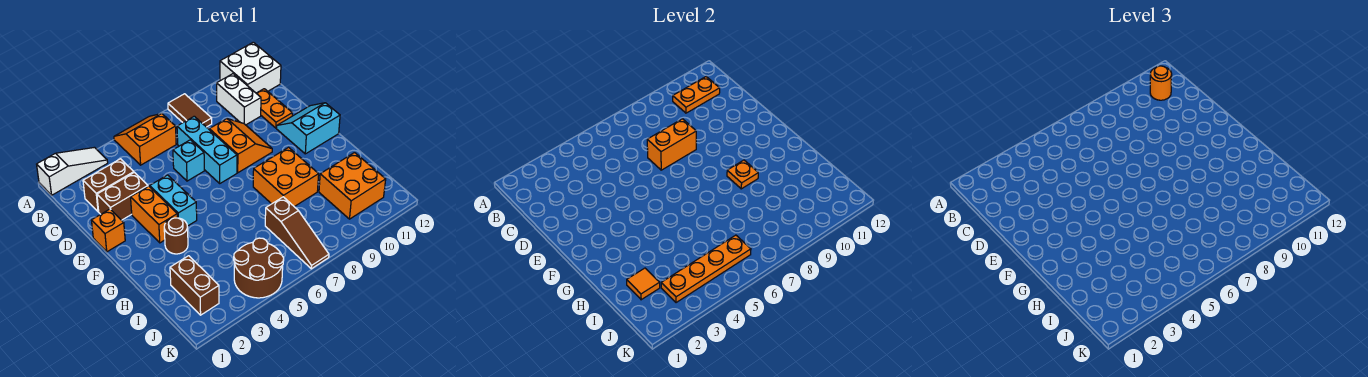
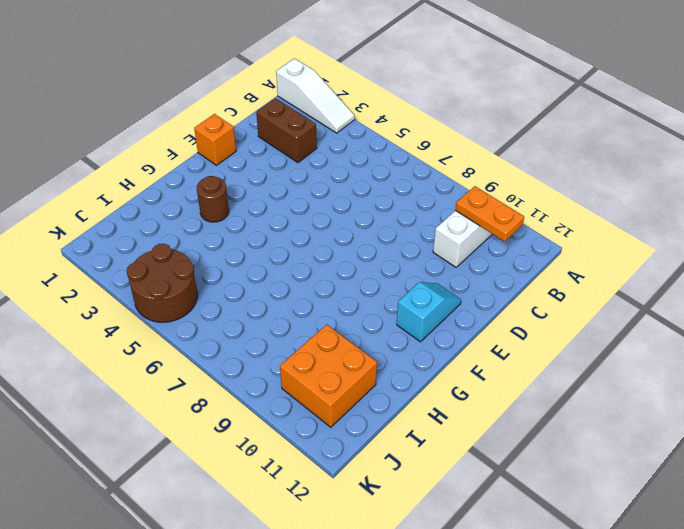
cyan 1x2 slope [397,282,461,342] -> cyan 2x2 slope [277,103,340,154]
none -> orange 2x2 slope [114,114,176,165]
none -> brown 1x2 tile [168,94,212,127]
none -> white 2x2 brick [220,42,281,93]

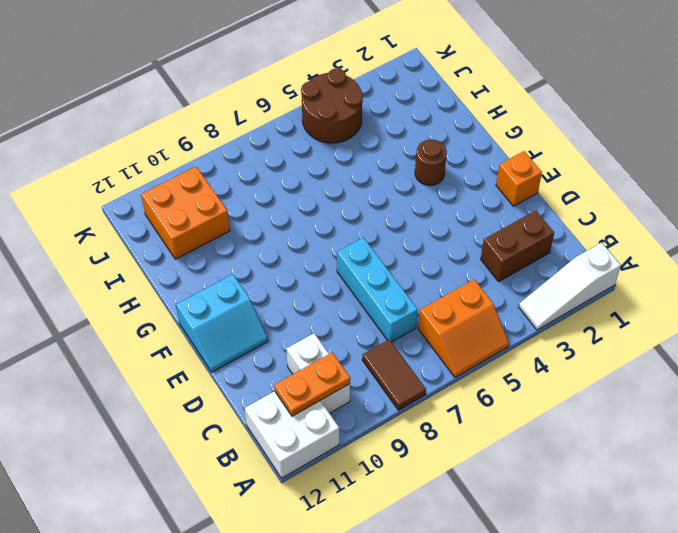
none -> orange 1x2 plate [256,89,292,128]
none -> brown 1x2 brick [97,172,148,220]
none -> cyan 1x1 brick [173,140,204,181]

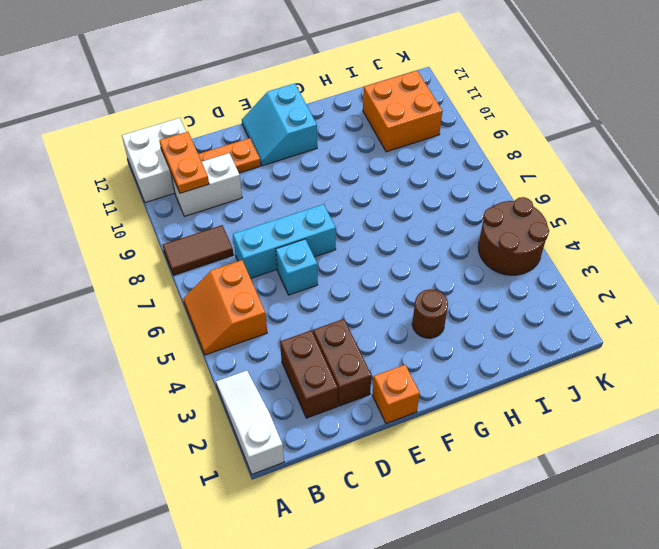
none -> orange 2x2 slope [209,119,272,173]
none -> orange 1x2 brick [131,186,177,243]
none -> cyan 1x2 brick [150,175,197,226]

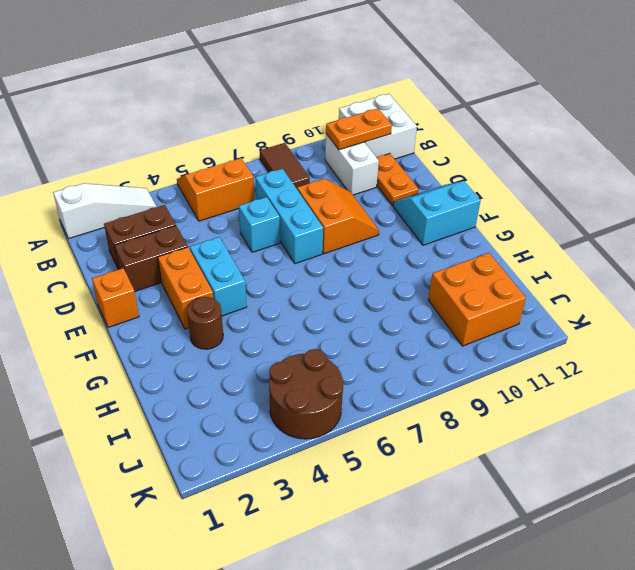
none -> orange 2x2 brick [253,147,319,207]
none -> brown 1x2 brick [170,256,219,315]
none -> brown 1x3 slope [265,197,329,269]

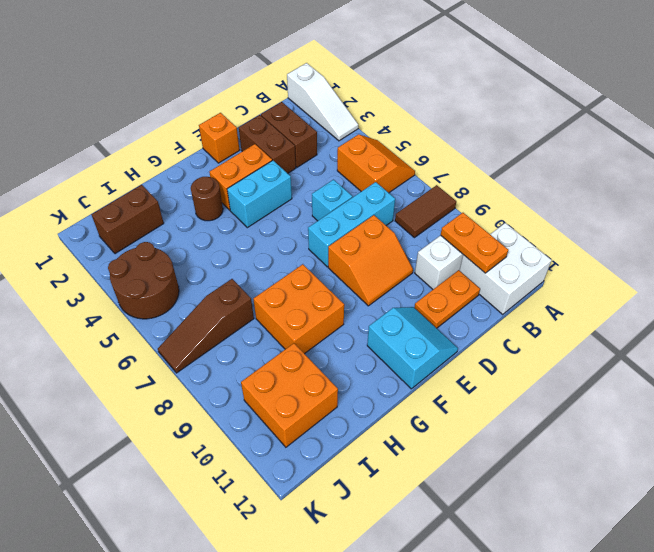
none -> orange 1x2 brick [647,119,696,170]
none -> orange 1x1 plate [727,160,758,189]
none -> orange 1x1 tile [627,268,660,300]

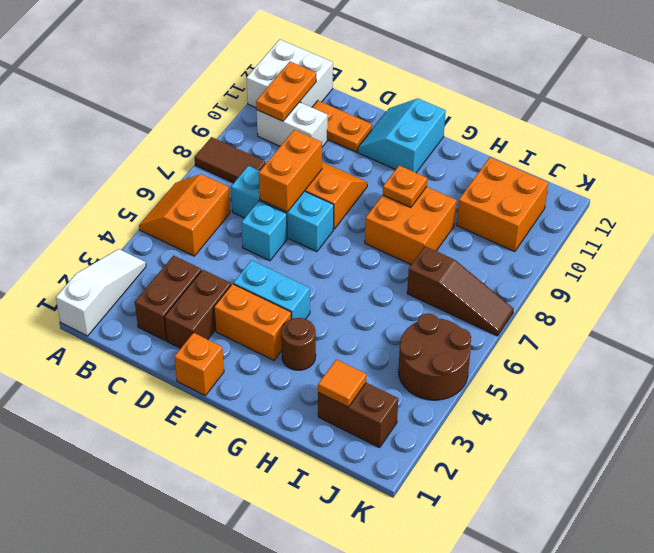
none -> orange 1x4 plate [661,235,751,303]
none -> orange 1x1 round brick [1150,66,1172,100]

